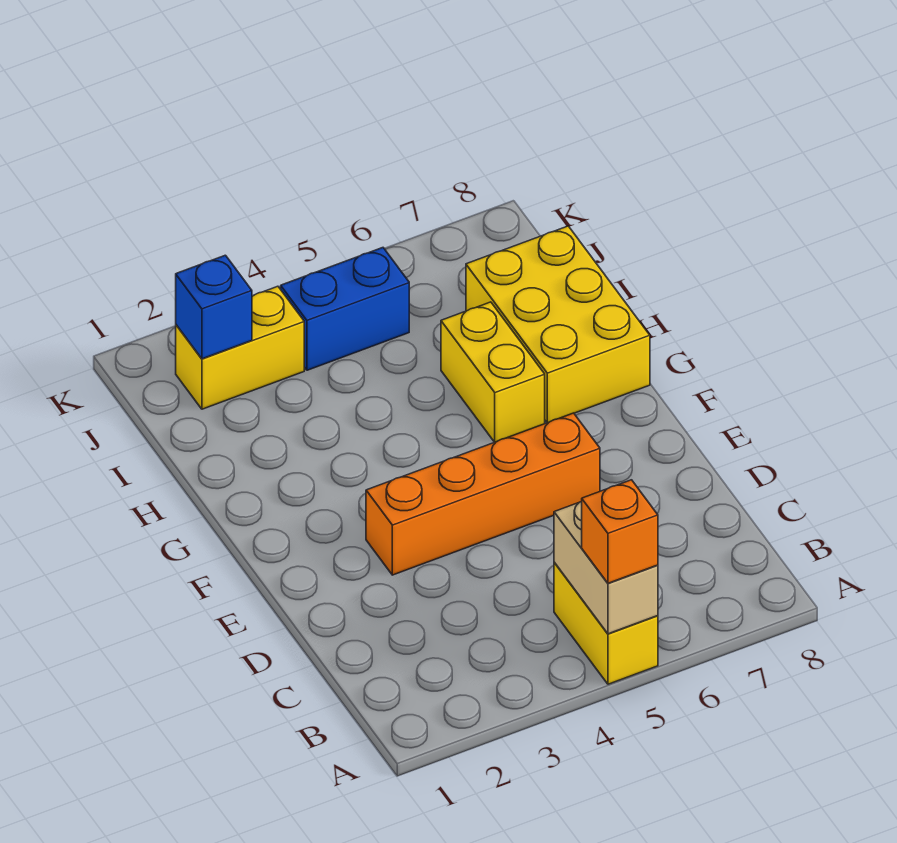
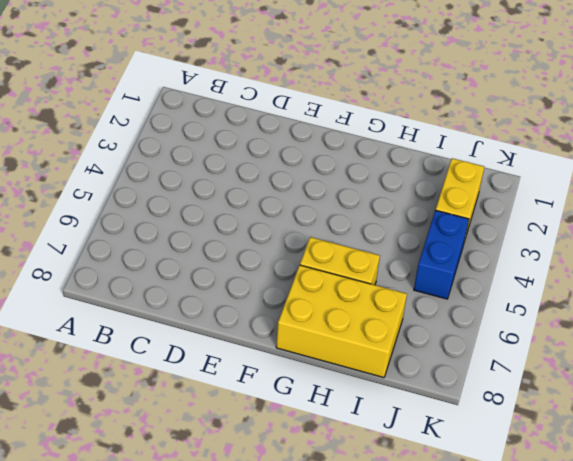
none -> yellow 1x2 brick [554,562,658,684]
none -> orange 1x4 brick [366,413,600,575]

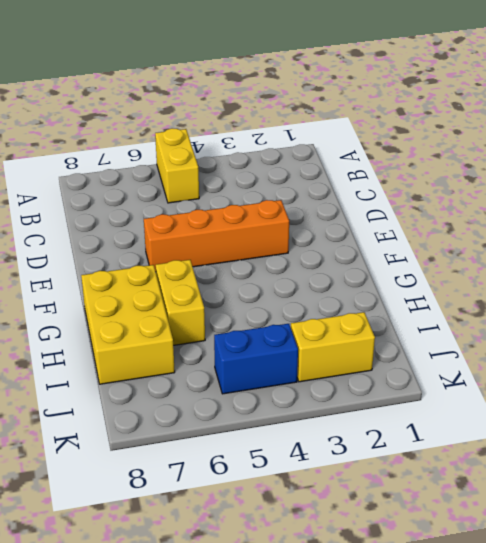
none -> tan 1x2 brick [554,501,658,634]
none -> blue 1x1 brick [176,255,252,359]

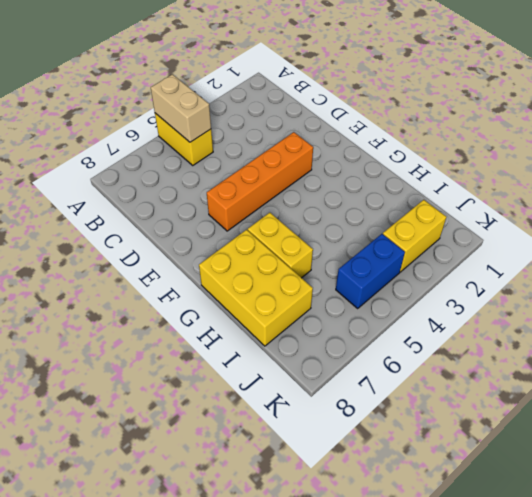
none -> blue 1x1 brick [176,255,252,359]
none -> orange 1x1 brick [582,480,658,583]

